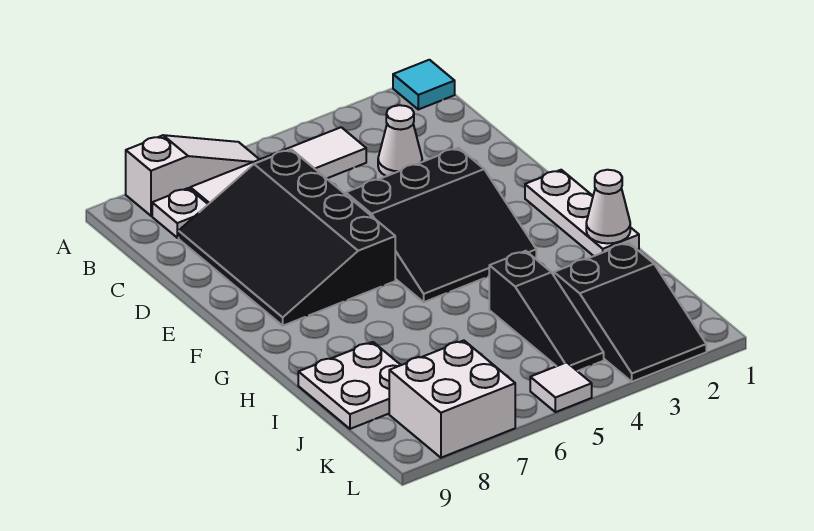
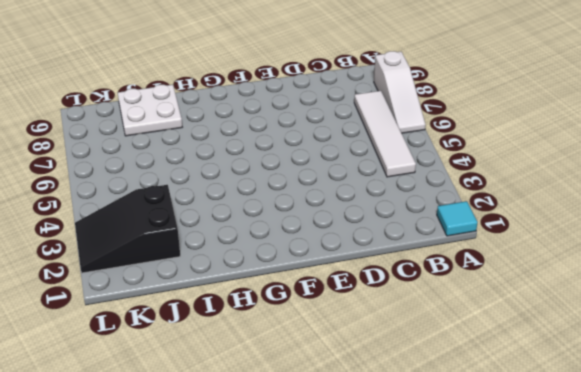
none -> white 1x1 plate [152,188,208,238]
none -> white 1x1 cone [378,105,422,176]
none -> black 3x4 slope [179,149,395,326]

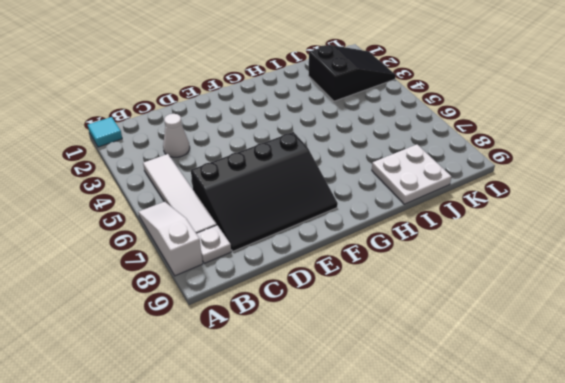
none -> black 3x3 slope [346,148,536,302]
none -> white 1x3 plate [525,170,639,256]
none -> black 1x3 slope [489,251,604,371]

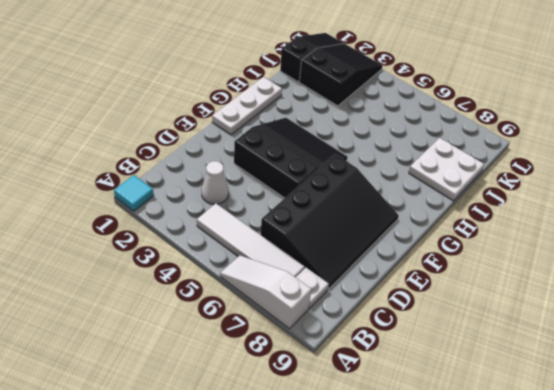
black 1x3 slope [280,33,343,82] -> black 1x3 slope moved to [489,251,604,371]
none -> white 2x2 brick [389,340,515,458]
none -> white 1x1 tile [530,362,592,412]
none -> white 1x1 cone [586,170,630,243]

